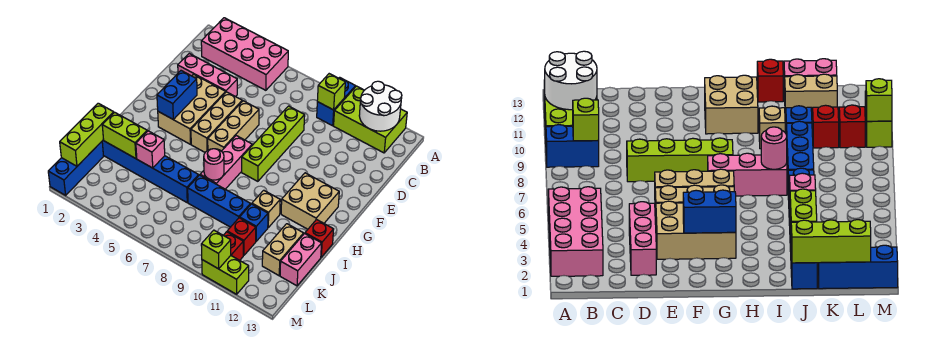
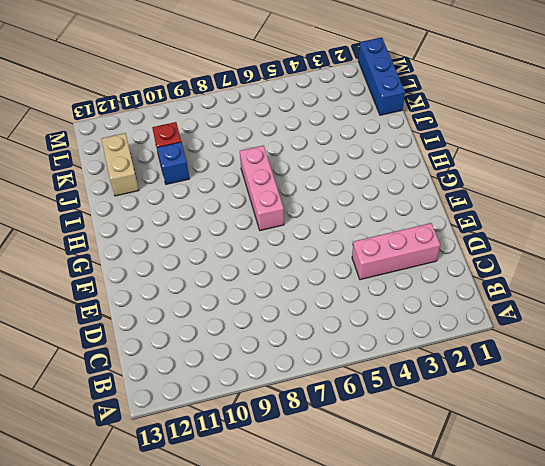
none -> pink 2x4 brick [201,18,288,90]
none -> blue 1x2 brick [317,77,356,126]
none -> lime 2x3 brick [334,86,407,153]

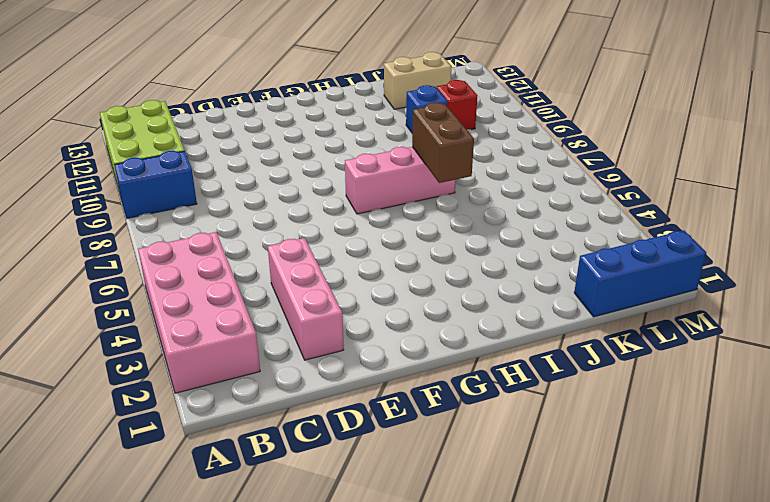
brown 1x2 brick [412,103,474,183] -> pink 1x1 round brick [204,149,224,180]
none -> lime 1x4 brick [242,106,305,181]
none -> tan 2x3 brick [158,74,226,144]
none -> tan 1x3 brick [191,92,242,152]

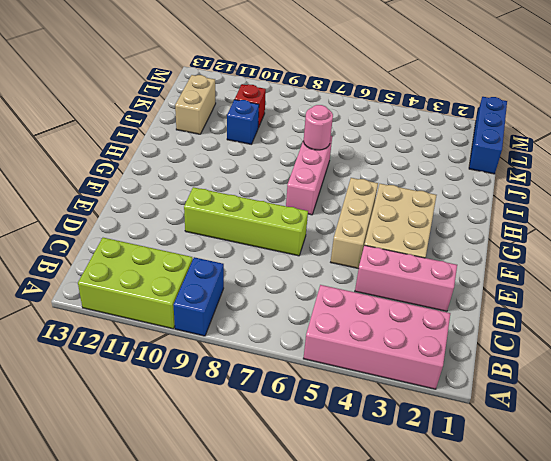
lime 1x4 brick [184,187,308,256] -> lime 1x4 brick turned to [242,106,305,181]
none -> tan 1x3 brick [208,101,259,151]
none -> tan 2x2 brick [281,173,339,229]
none -> tan 1x1 brick [252,190,280,227]

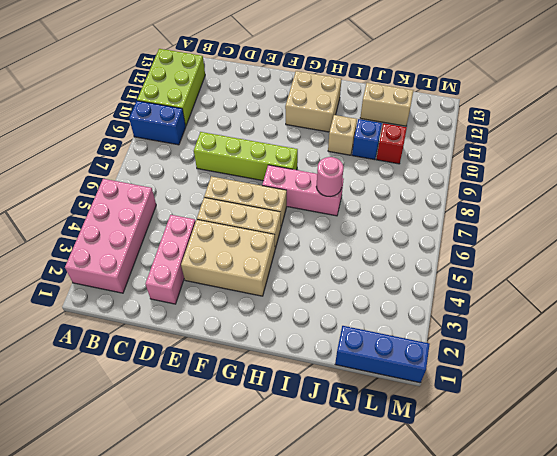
none -> red 1x1 brick [305,219,334,257]
none -> blue 1x6 brick [102,139,199,202]
none -> blue 1x3 brick [188,175,251,227]

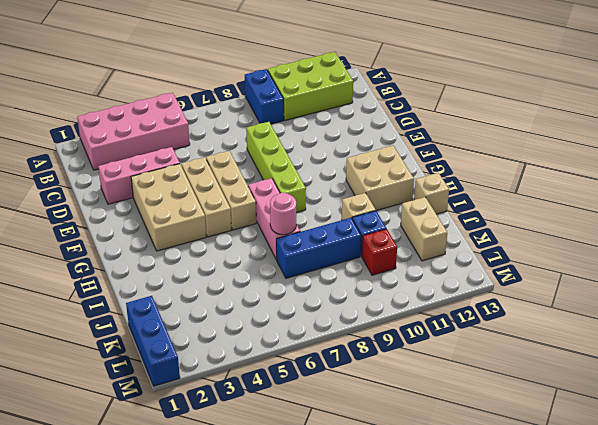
tan 1x1 brick [414,173,449,214] -> red 1x1 brick [305,219,334,257]
none -> blue 1x6 brick [102,139,199,202]
none -> pink 1x2 brick [280,234,322,286]
none -> red 1x1 brick [223,232,243,260]

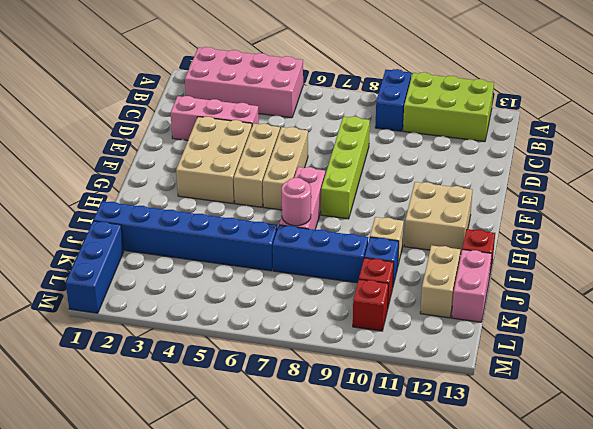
none -> lime 1x2 brick [202,256,249,294]
none -> white 2x2 round brick [359,81,402,131]
none -> lime 1x1 brick [317,74,345,110]

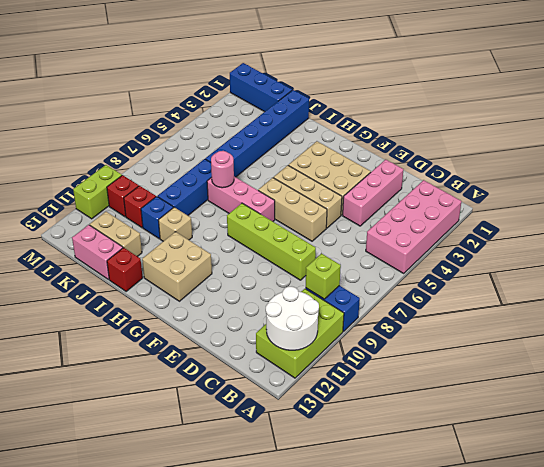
none -> blue 1x2 brick [157,71,197,119]
none -> lime 1x3 brick [60,103,114,166]
none -> lime 1x2 brick [102,112,147,159]

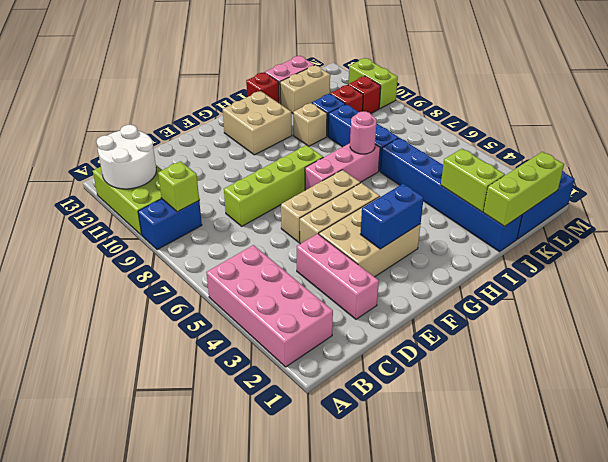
none -> pink 1x1 brick [136,131,165,168]
none -> lime 1x1 brick [201,230,231,269]

